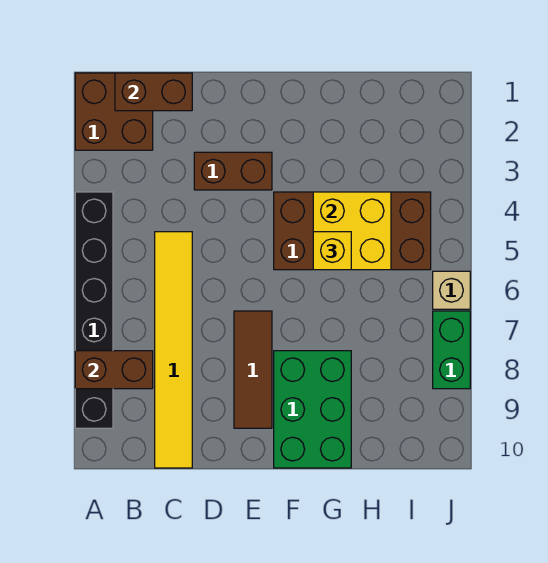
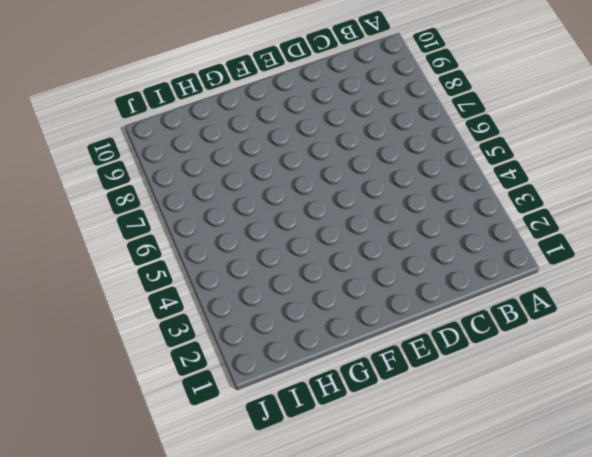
none -> brown 2x2 brick [75,73,153,150]
none -> black 1x6 brick [75,192,113,428]
none -> yellow 1x6 tile [155,232,192,468]

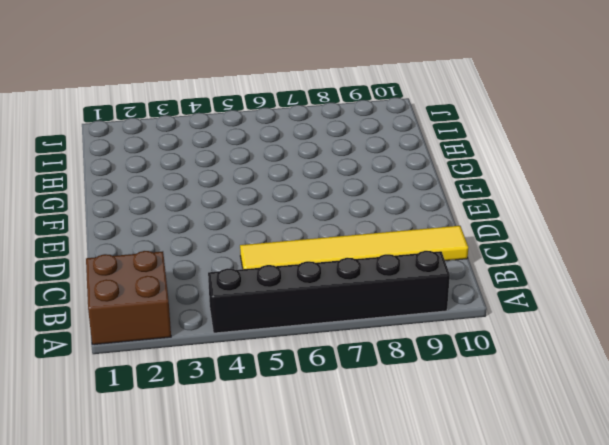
none -> brown 1x2 brick [194,152,272,190]
none -> brown 1x3 tile [234,311,272,428]
none -> brown 2x4 brick [274,192,431,270]

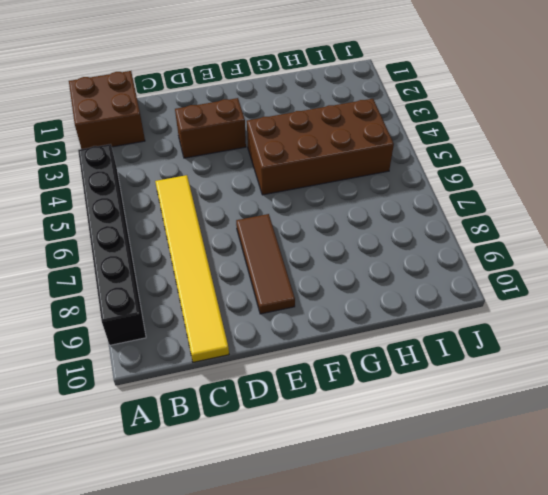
none -> green 2x3 brick [274,351,351,468]
none -> tan 1x1 brick [433,271,470,309]
none -> green 1x2 brick [433,311,470,389]

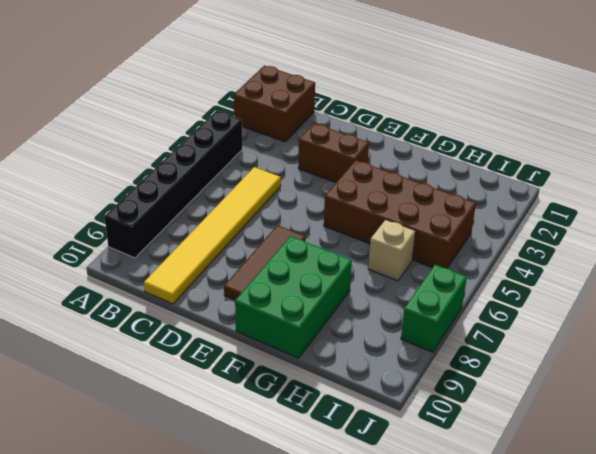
tan 1x1 brick [368,220,416,281] -> tan 1x1 brick moved to [433,271,470,309]
none -> brown 1x2 brick [75,351,153,389]
none -> brown 1x2 brick [115,73,192,111]
none -> yellow 2x2 brick [313,192,391,270]

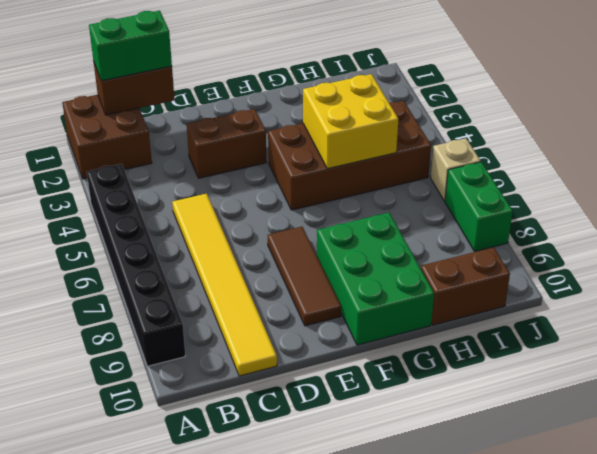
green 1x2 brick [89,11,172,81] -> none
brown 1x2 brick [421,247,510,325] -> brown 1x2 brick moved to [75,351,153,389]
none -> yellow 1x1 brick [313,232,351,270]

